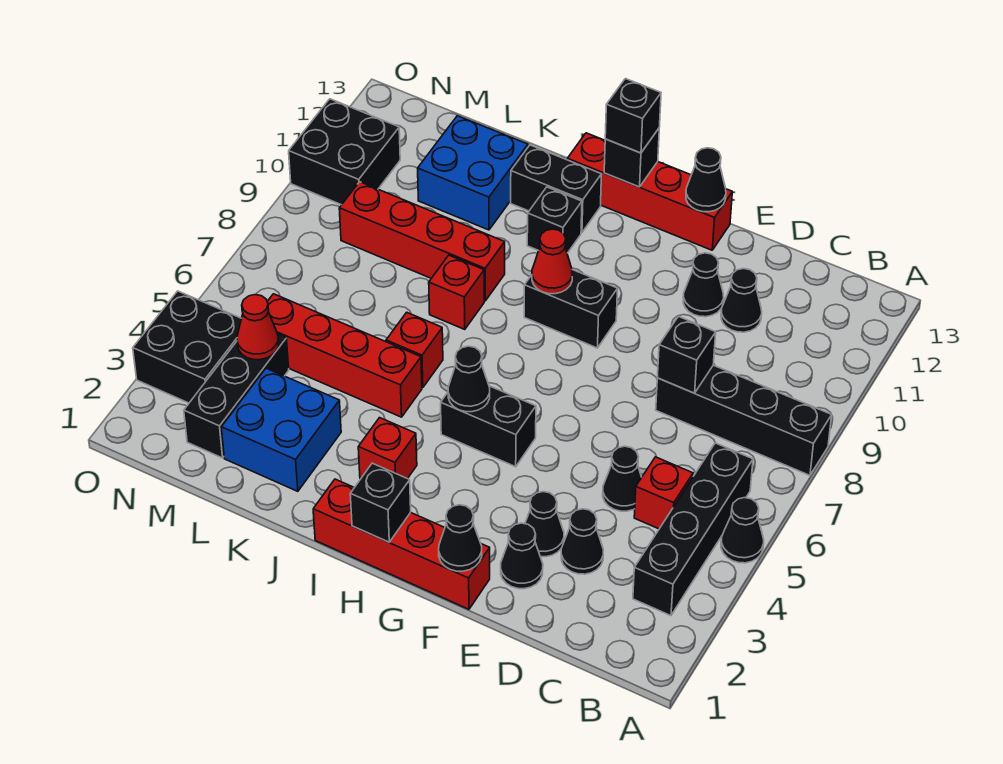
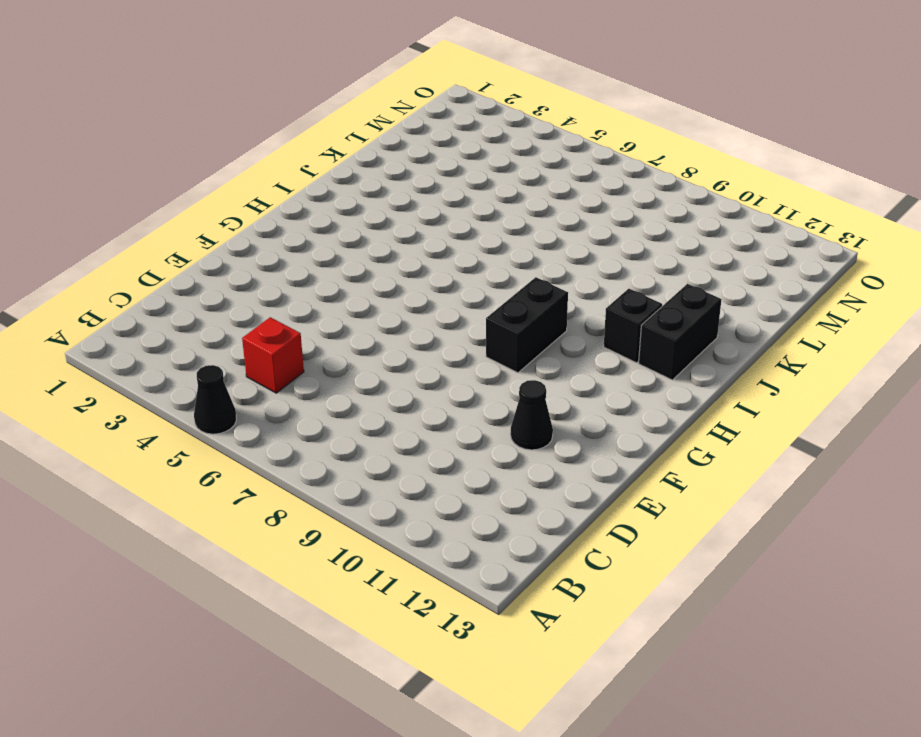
none -> black 1x4 brick [656,365,832,475]
none -> black 1x4 brick [633,443,753,616]
none -> black 1x1 cone [561,509,603,574]
none -> black 1x1 cone [603,446,642,511]

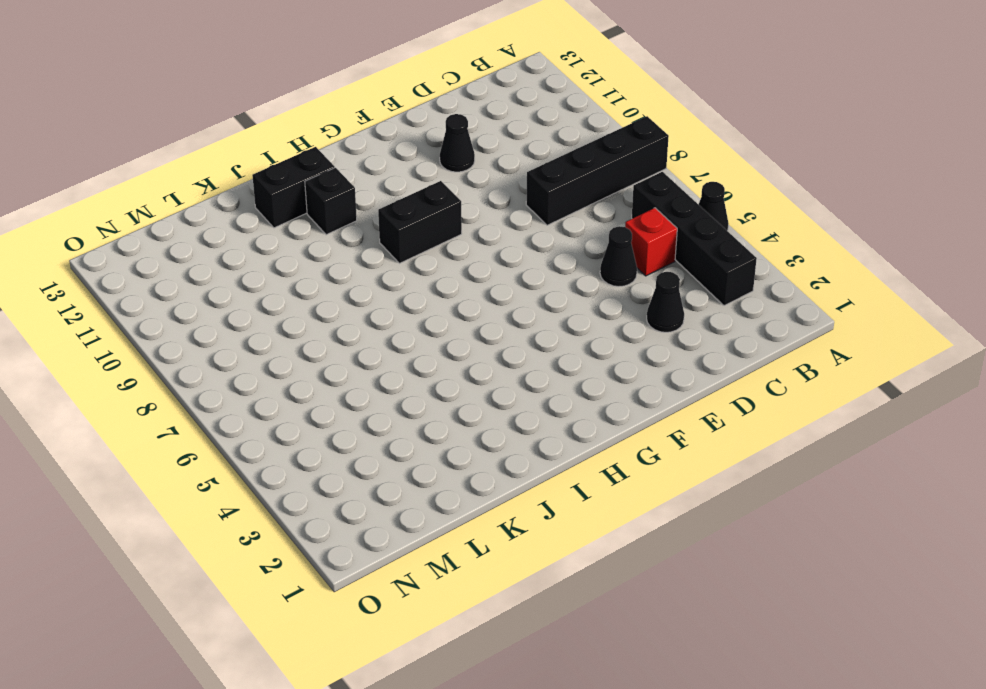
none -> black 1x1 cone [721,269,762,332]
none -> black 1x1 cone [501,523,543,589]
none -> black 1x1 cone [525,492,564,557]
none -> red 1x4 brick [313,479,490,609]

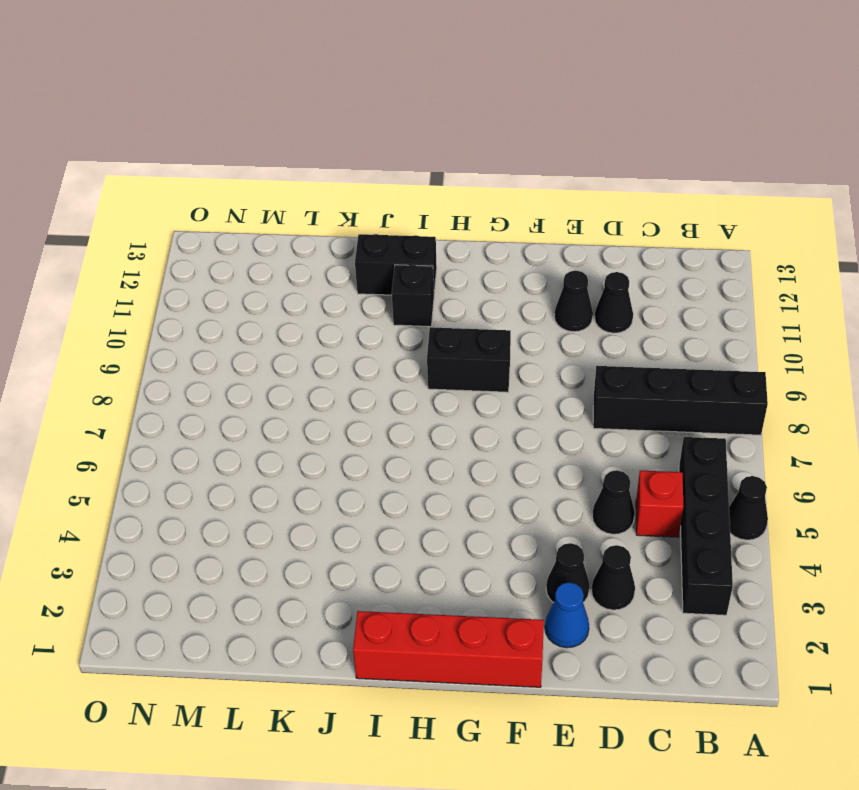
blue 1x1 cone [545,582,589,648] -> black 1x1 cone [501,523,543,589]
none -> red 1x4 brick [567,133,732,250]
none -> black 1x2 brick [441,386,536,467]
none -> red 1x1 brick [358,418,417,479]
none -> red 1x4 brick [267,294,422,417]

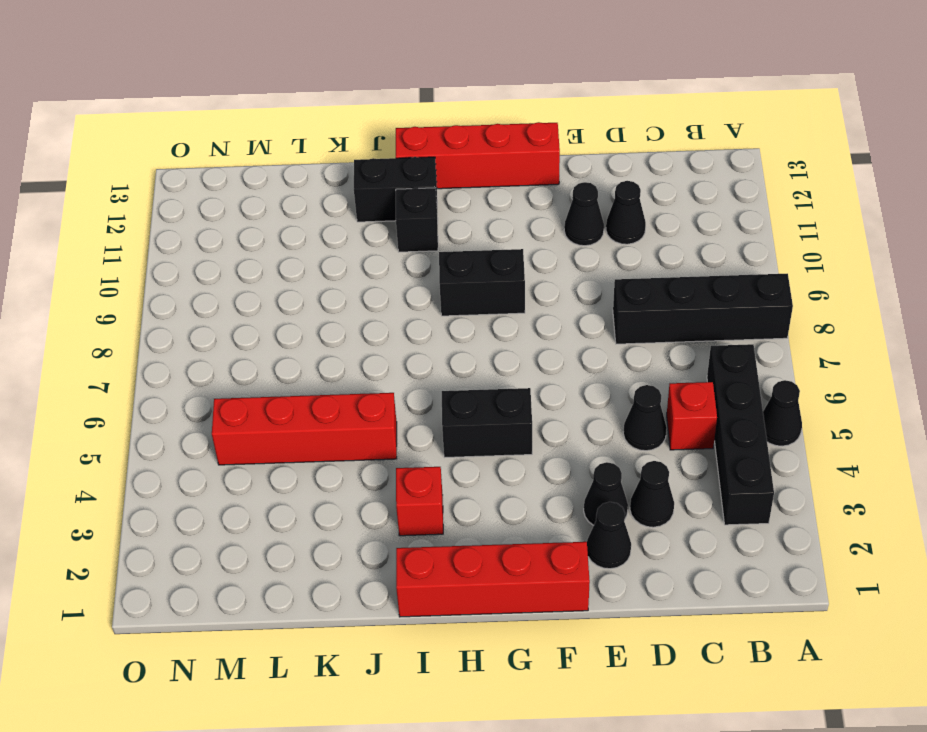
none -> red 1x1 brick [386,312,443,388]
none -> red 1x1 brick [429,255,484,329]
none -> red 1x4 brick [339,182,505,301]
none -> blue 2x2 brick [221,368,341,491]

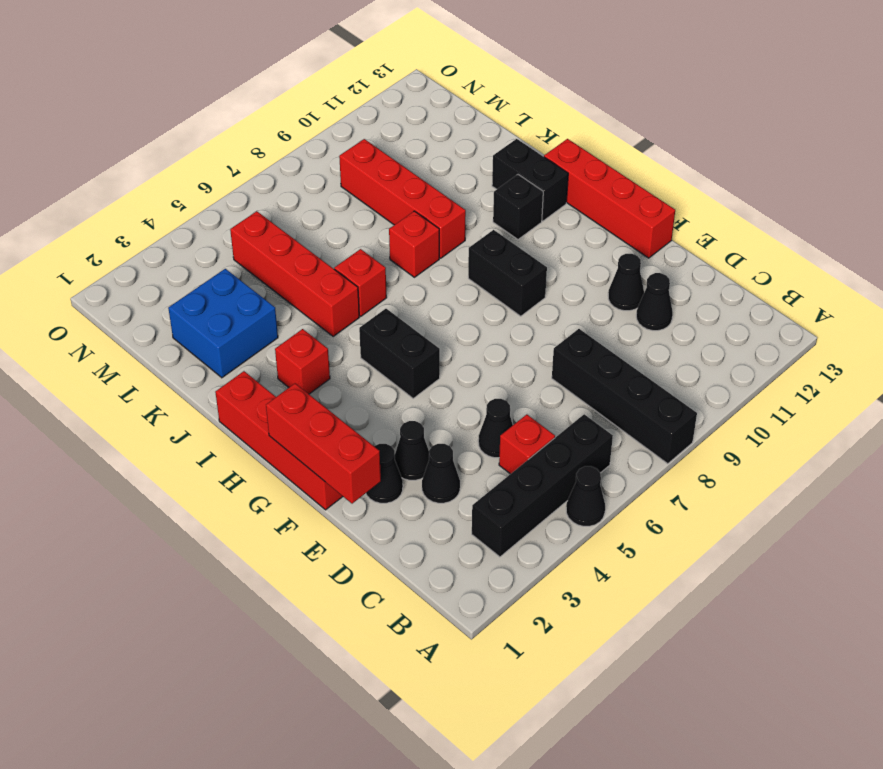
red 1x3 brick [266,383,381,504] -> black 1x1 cone [439,505,482,571]
none -> blue 2x2 brick [418,116,528,230]
none -> black 1x3 brick [184,334,289,458]
none -> black 2x2 brick [133,291,241,403]
none -> black 2x2 brick [289,99,400,205]

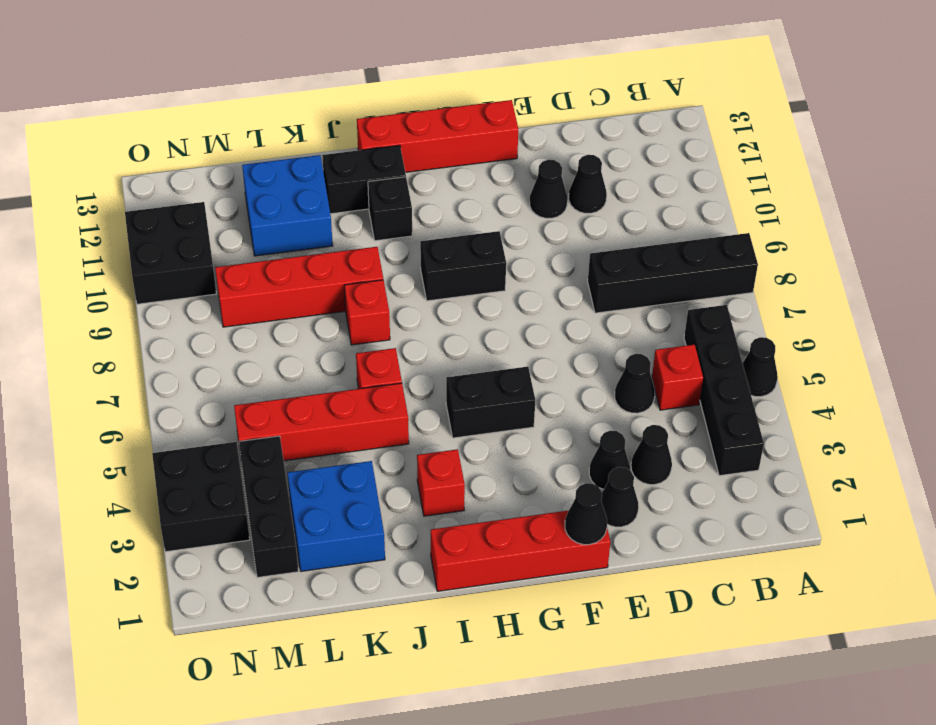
none -> black 1x1 brick [657,317,716,393]
none -> black 1x1 cone [686,148,726,212]
none -> black 1x1 brick [350,463,411,542]
none -> black 1x1 cone [448,346,490,412]

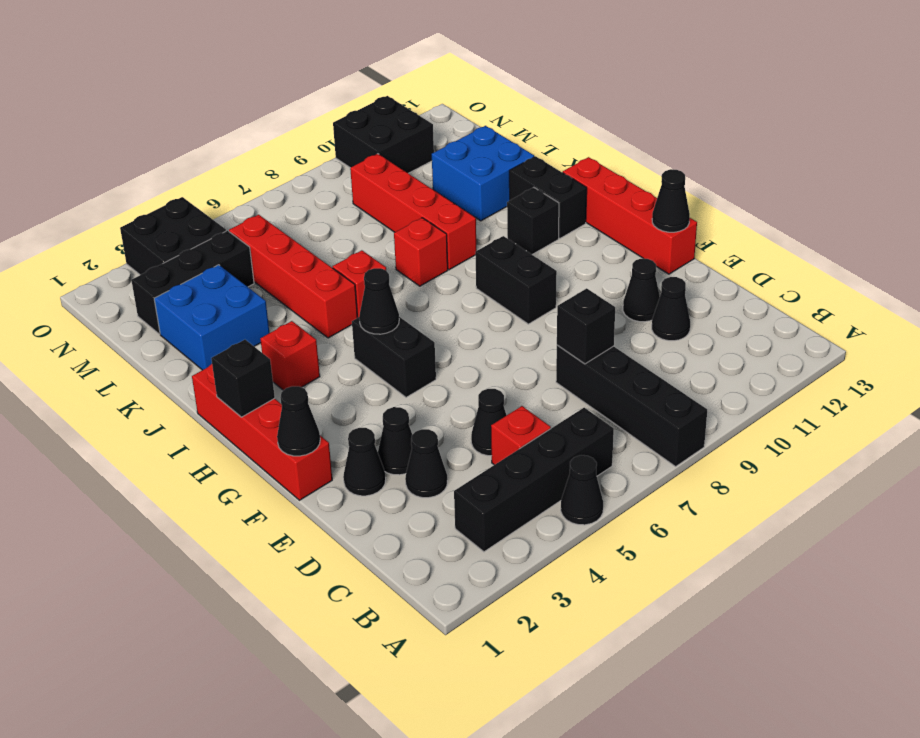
none -> red 1x1 cone [532,229,572,294]
none -> black 1x1 brick [604,129,659,187]
none -> red 1x1 cone [237,295,279,360]
none -> black 1x1 brick [605,79,661,153]

